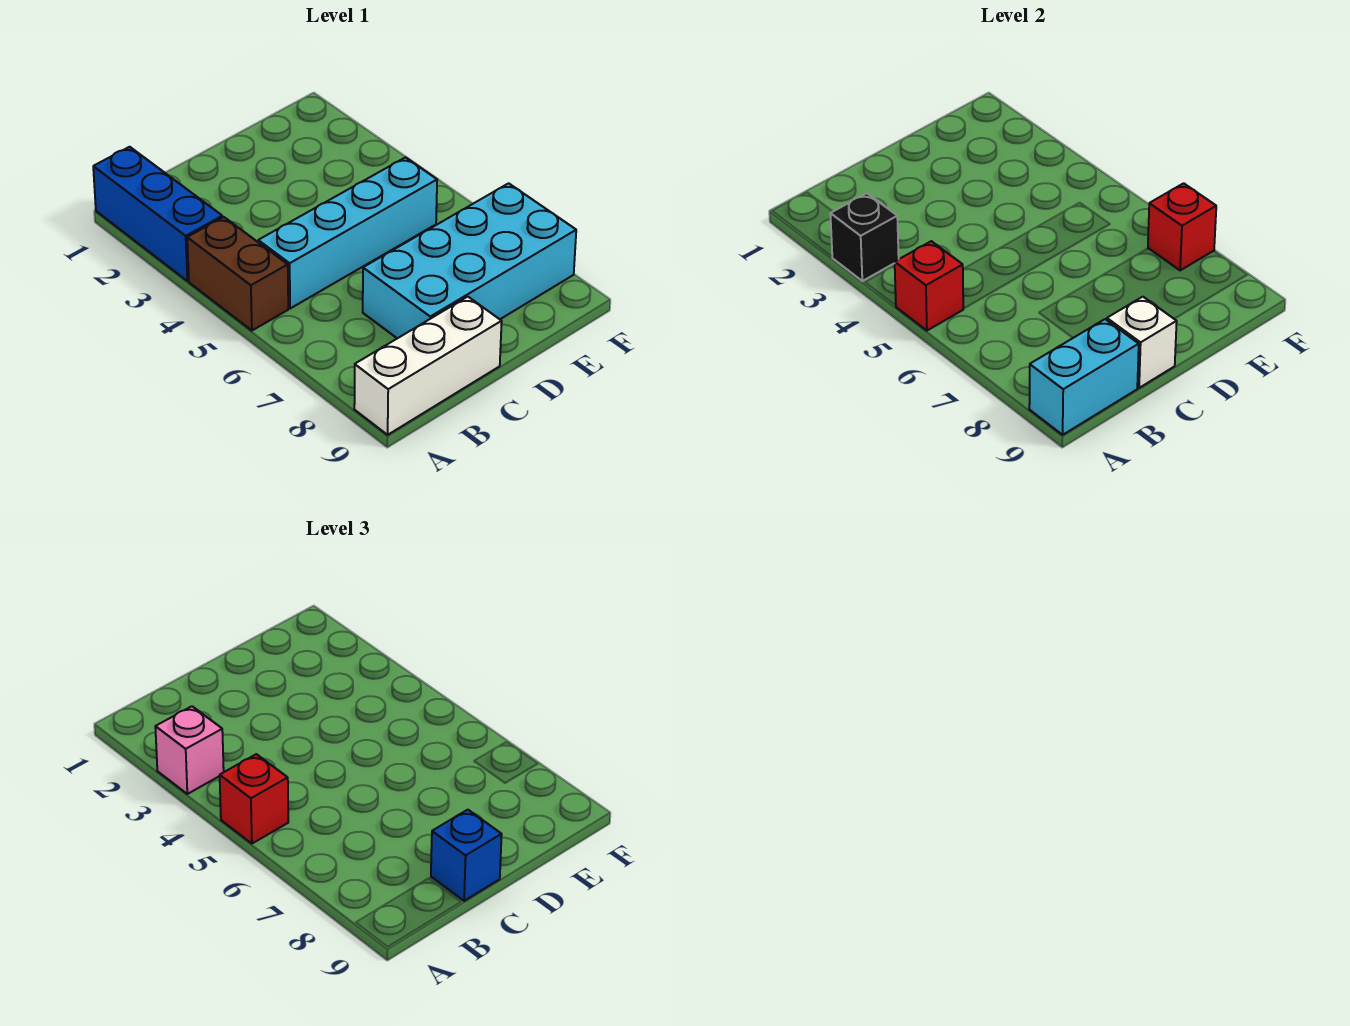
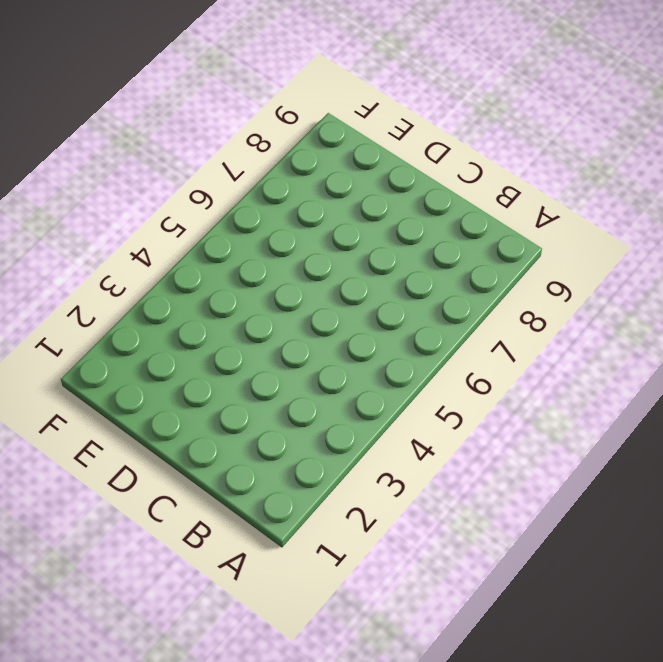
none -> blue 1x3 brick [93,147,222,281]
none -> brown 1x2 brick [187,217,288,331]
none -> white 1x3 brick [354,297,502,435]

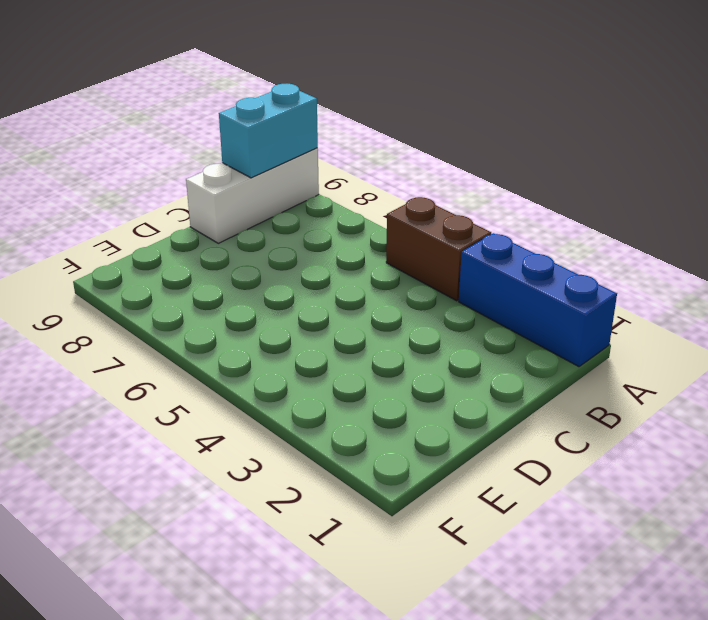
none -> cyan 1x4 brick [258,158,437,308]
none -> cyan 2x4 brick [363,183,576,338]
none -> black 1x1 brick [830,193,899,281]

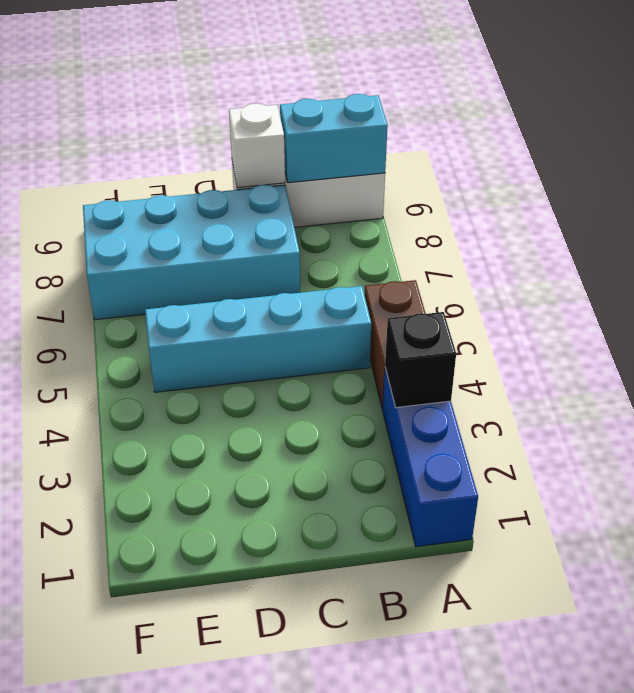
none -> red 1x1 brick [895,241,963,331]
none -> red 1x1 brick [1148,183,1216,270]
none -> pink 1x1 brick [155,706,224,794]

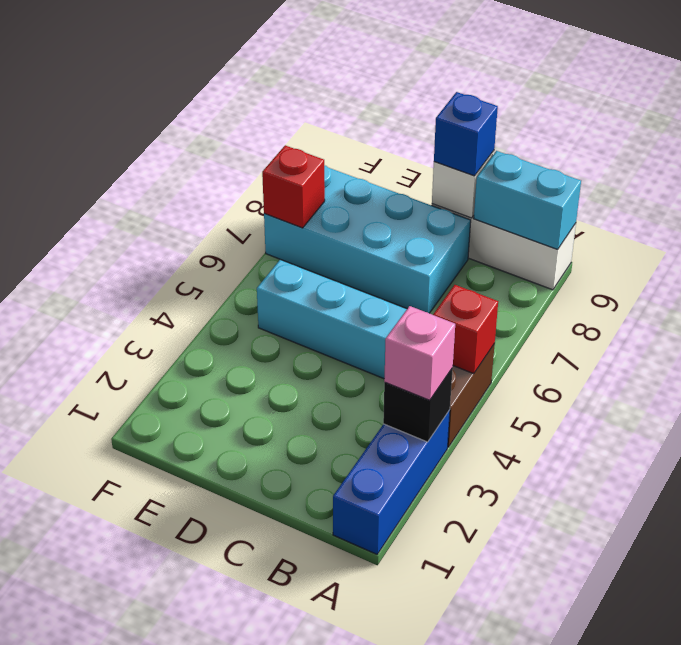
none -> red 1x1 brick [220,754,288,844]

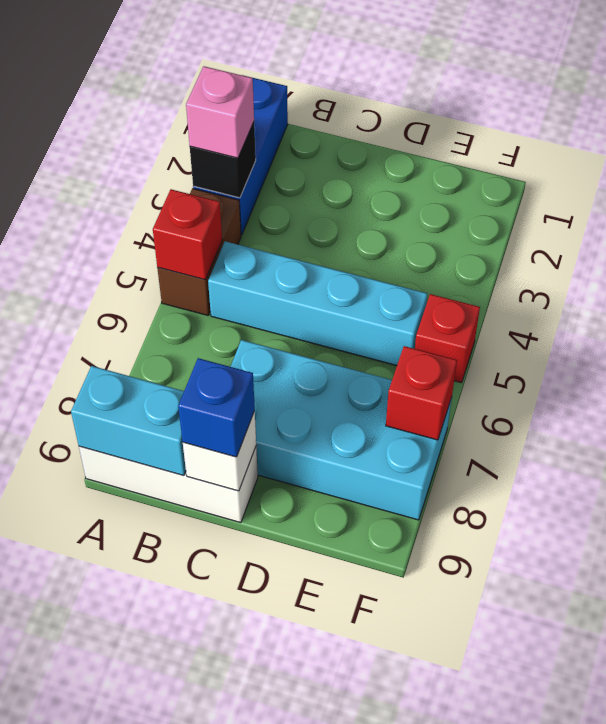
red 1x1 brick [415,294,480,383] -> red 1x1 brick moved to [220,754,288,844]

